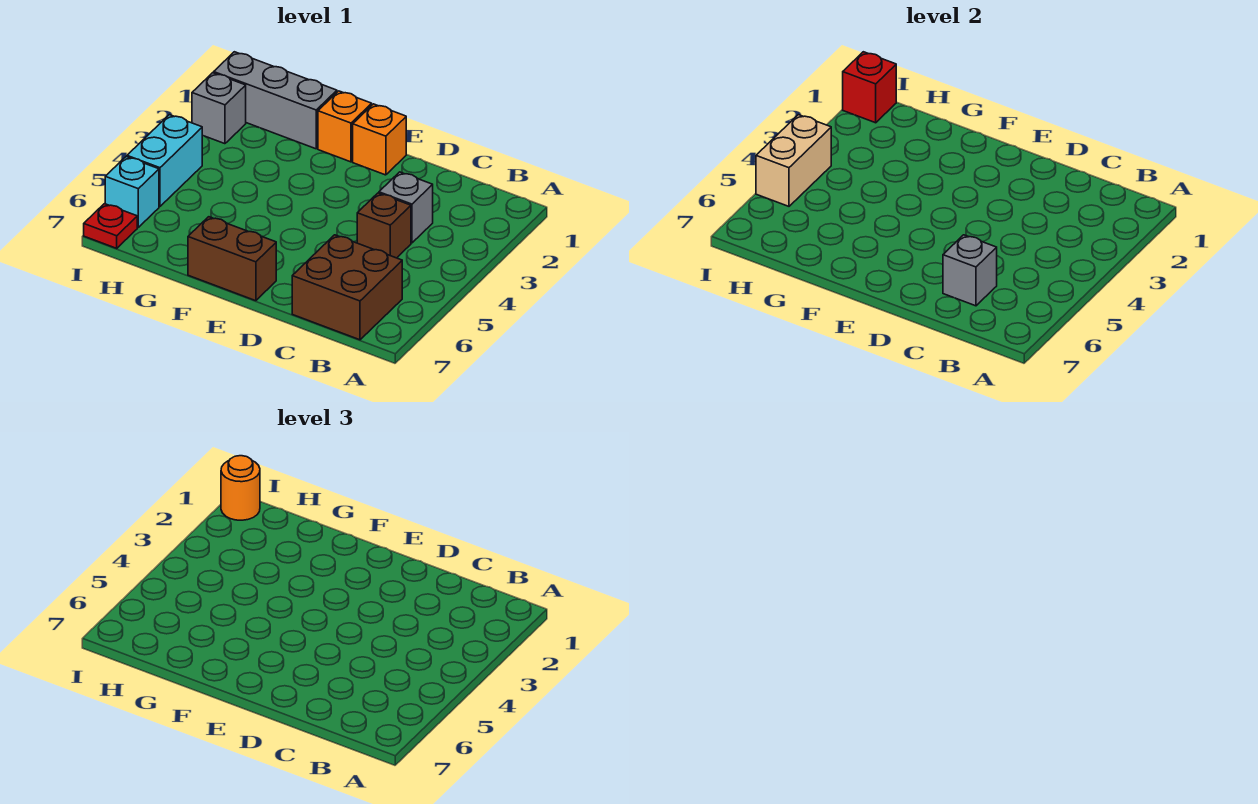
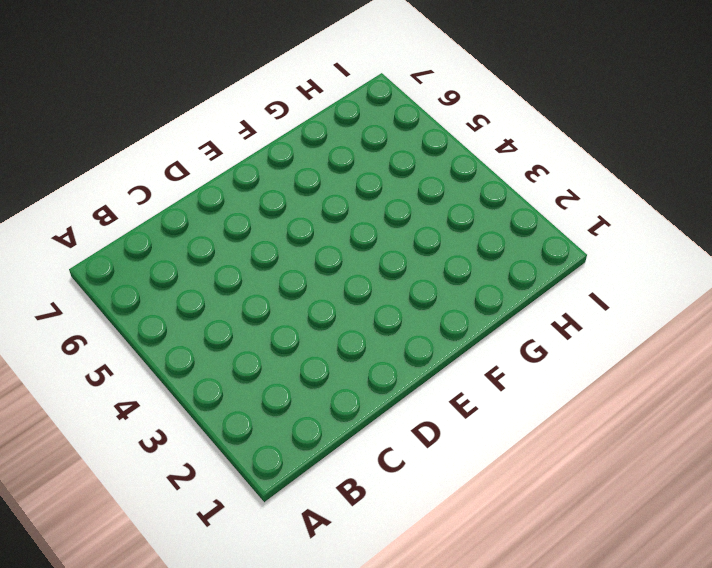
none -> brown 2x2 brick [292,235,402,340]
none -> grey 1x1 brick [379,172,433,243]
none -> brown 1x1 brick [357,193,411,258]

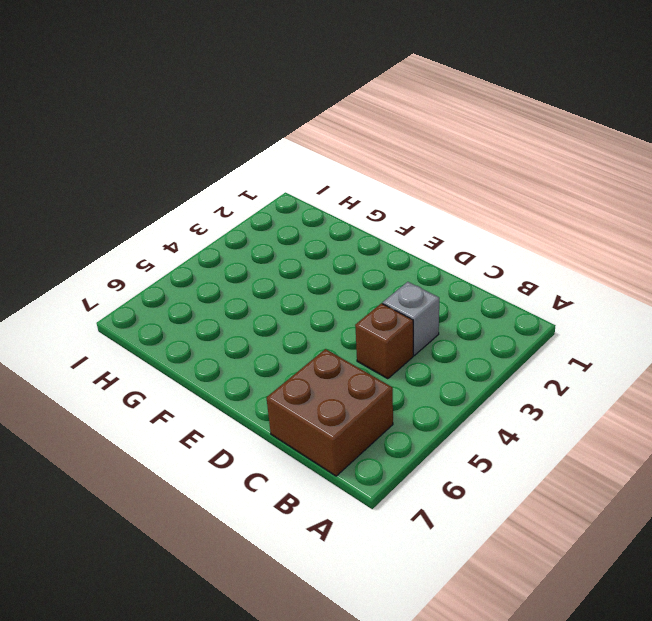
none -> orange 1x1 brick [353,104,406,175]
none -> brown 1x2 brick [188,217,276,301]
none -> orange 1x1 brick [318,91,372,162]

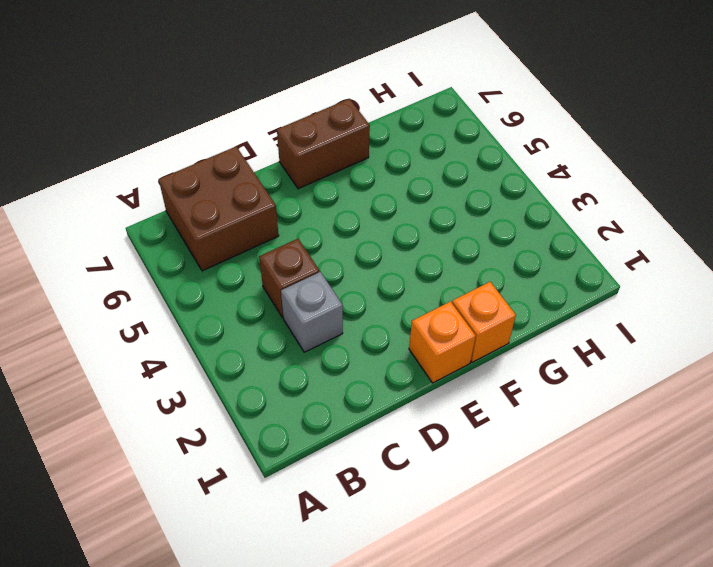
none -> grey 1x3 brick [214,52,337,149]
none -> grey 1x1 brick [192,73,246,144]
none -> cyan 1x2 brick [127,115,203,206]

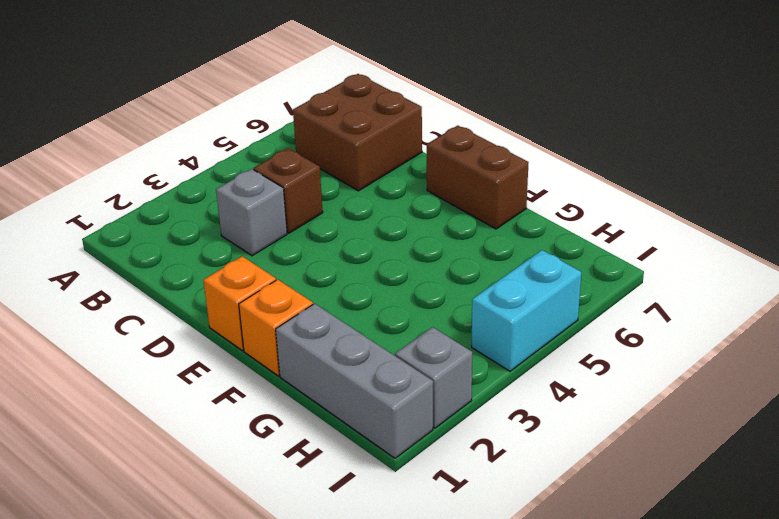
none -> cyan 1x1 brick [105,157,159,227]
none -> red 1x1 plate [84,204,137,248]
none -> grey 1x1 brick [943,235,997,306]

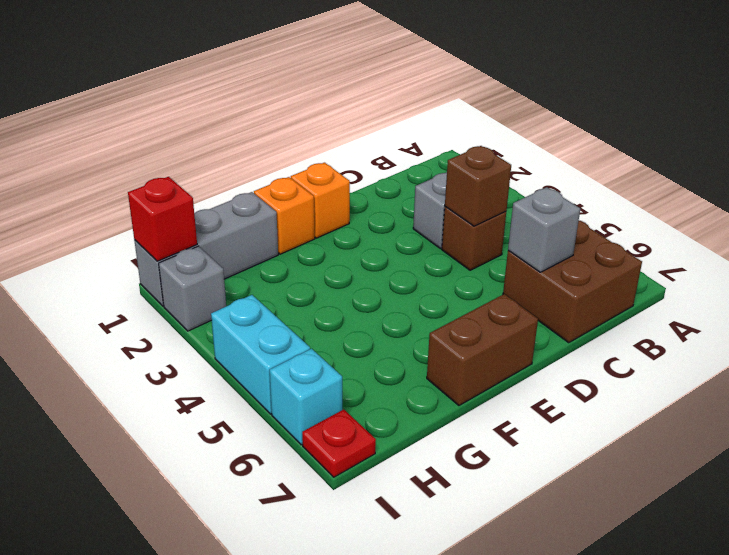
brown 1x1 brick [445,146,511,226] -> none
none -> tan 1x2 brick [756,115,831,206]
none -> orange 1x1 round brick [221,456,260,520]

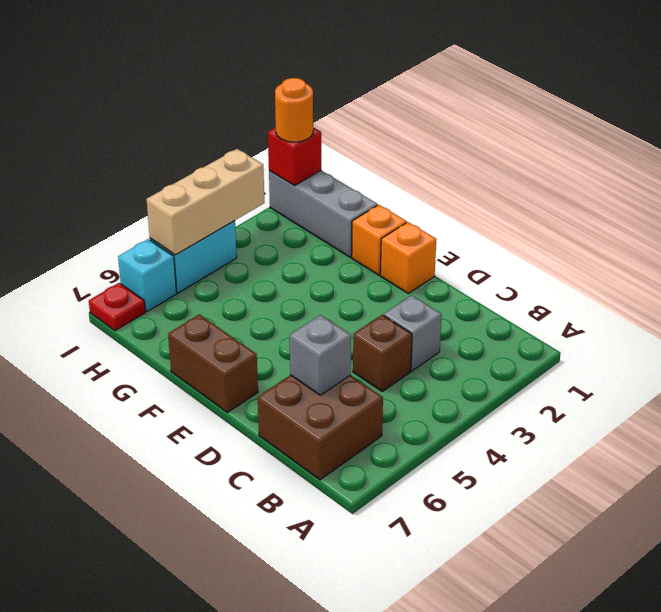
tan 1x3 brick [147,149,265,255] -> tan 1x2 brick [756,115,831,206]
none -> grey 1x1 brick [192,73,246,144]

